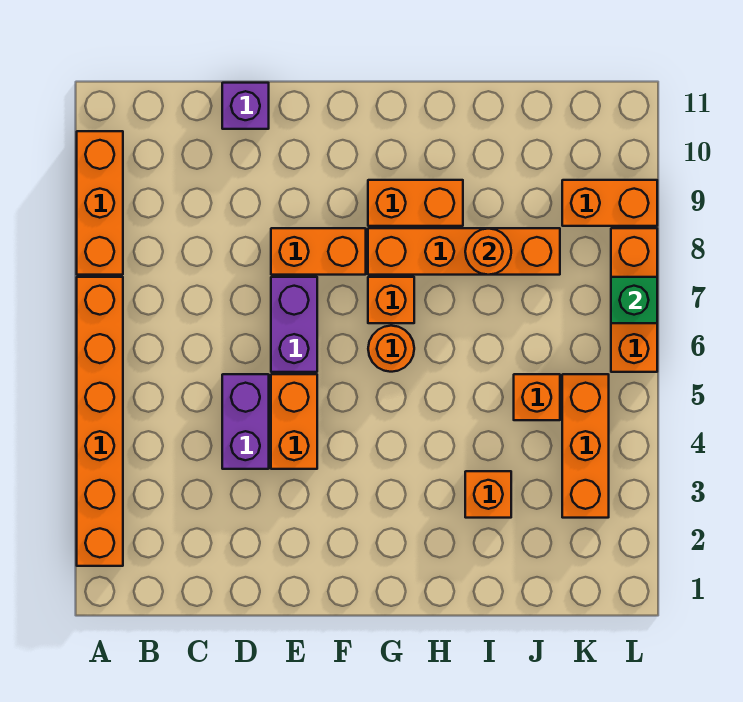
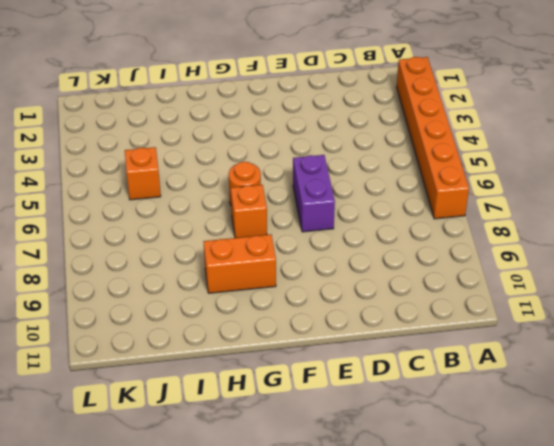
none -> orange 1x3 brick [77,131,123,275]
none -> purple 1x2 brick [222,374,269,469]
none -> purple 1x1 brick [222,83,269,129]

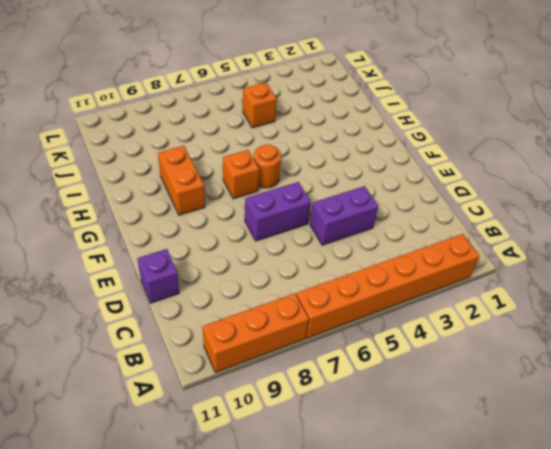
none -> orange 1x2 brick [271,374,317,469]
none -> orange 1x2 brick [271,228,366,275]
none -> orange 1x4 brick [368,228,560,275]

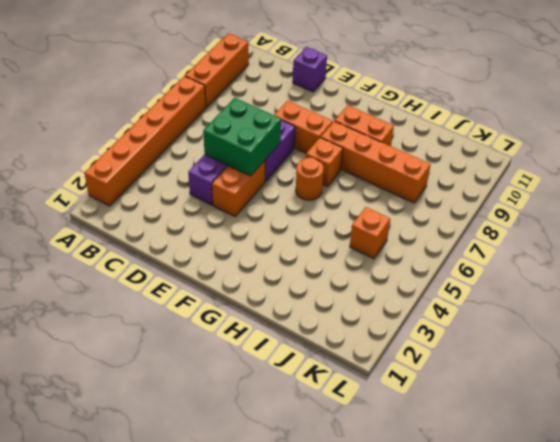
green 2x2 brick [203,98,281,176] -> none
none -> orange 1x1 brick [465,471,511,518]
none -> orange 1x3 brick [562,374,609,518]
none -> orange 1x2 brick [562,180,657,226]

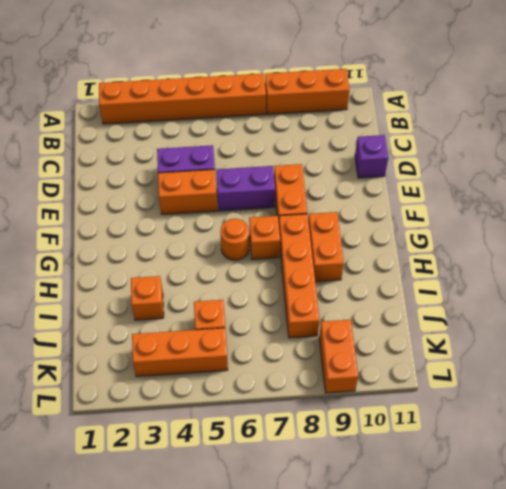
none -> orange 1x3 brick [611,228,657,372]
none -> orange 1x1 round brick [465,229,511,275]
none -> green 1x1 brick [611,277,657,323]

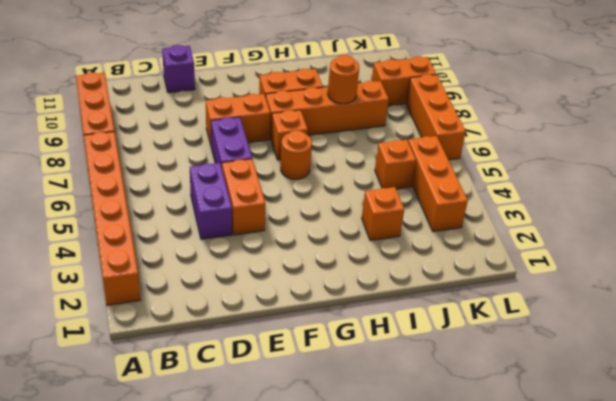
none -> green 1x1 brick [611,277,657,323]

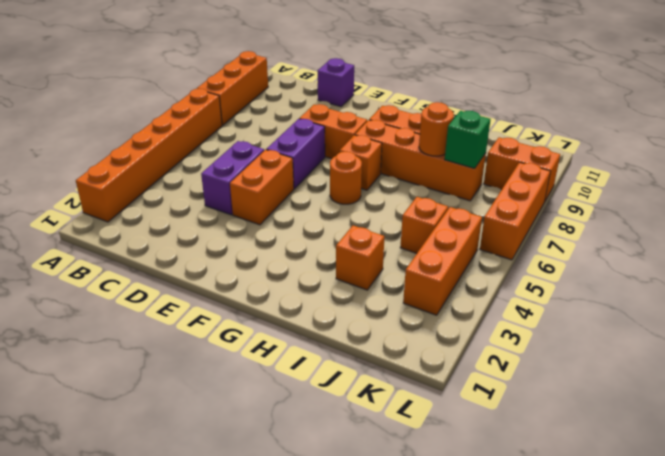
green 1x1 brick [445,111,491,168] -> green 1x1 brick moved to [611,277,657,323]

